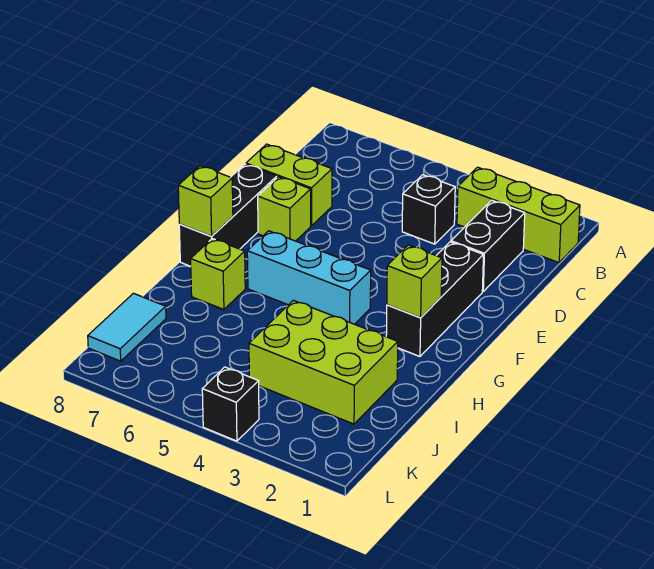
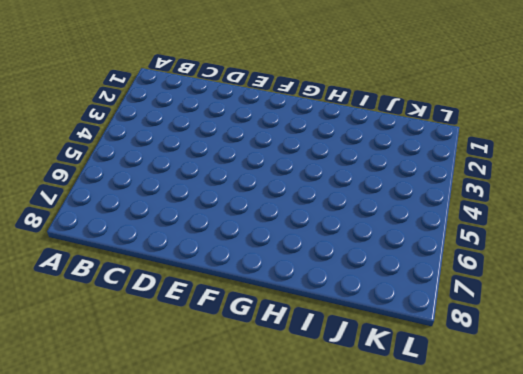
none -> lime 1x3 brick [457,167,580,263]
none -> black 1x2 brick [451,200,525,291]
none -> black 1x1 brick [402,175,455,244]

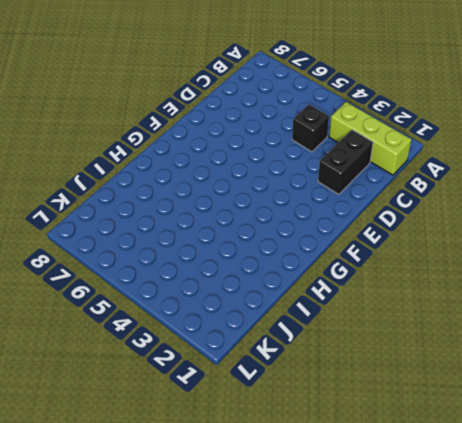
none -> lime 1x2 brick [246,144,332,226]
none -> black 1x3 brick [386,242,483,356]
none -> lime 1x1 brick [258,177,311,241]

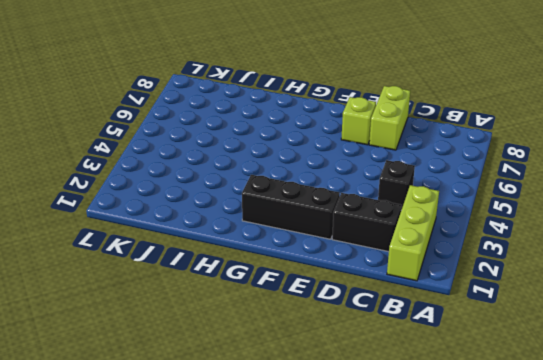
none -> black 1x3 brick [179,164,277,266]
none -> cyan 1x3 brick [247,231,371,324]
none -> lime 1x1 brick [191,239,245,310]

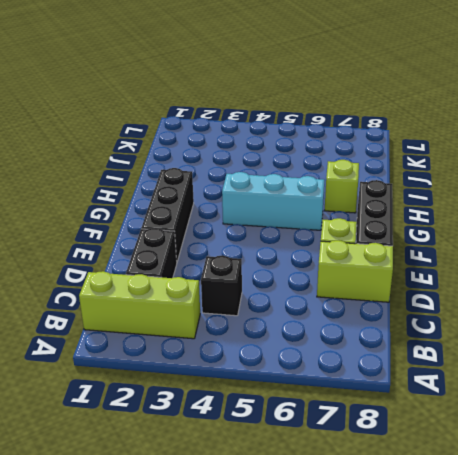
none -> lime 2x3 brick [249,300,398,424]
none -> cyan 1x2 tile [88,293,166,361]
none -> black 1x1 brick [202,367,259,441]

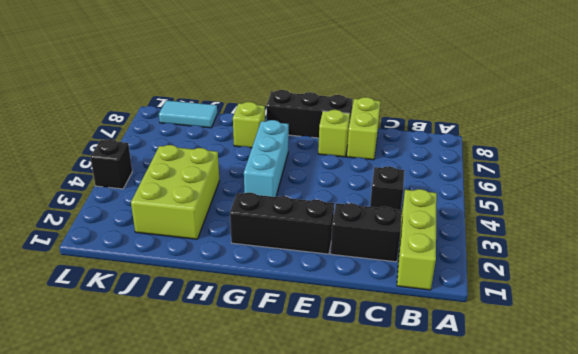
none -> lime 1x1 brick [387,245,442,318]
none -> lime 1x1 brick [178,166,233,236]

